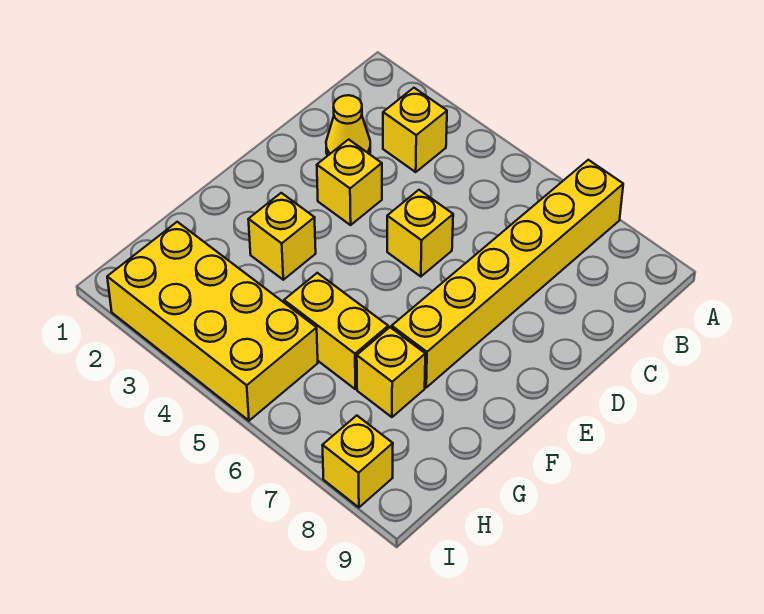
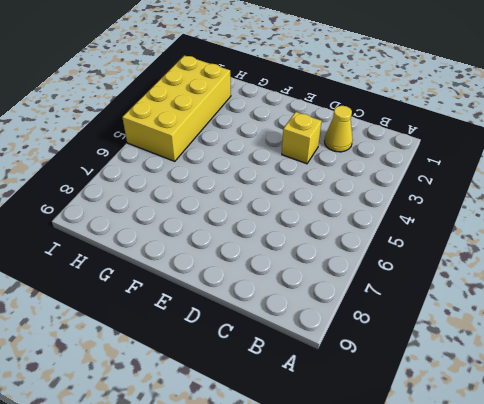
none -> yellow 1x6 brick [392,160,623,387]
none -> yellow 1x1 brick [383,88,447,172]

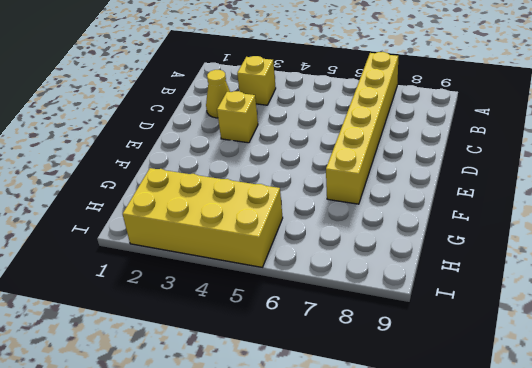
none -> yellow 1x1 brick [387,190,453,277]
none -> yellow 1x1 brick [248,193,316,280]

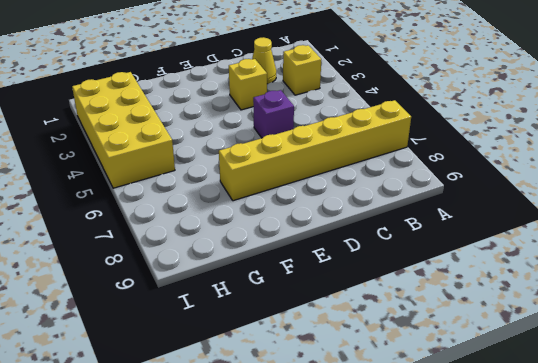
purple 1x1 brick [253,90,294,138] -> yellow 1x1 brick [387,190,453,277]
none -> yellow 1x1 brick [248,193,316,280]
none -> yellow 1x2 brick [284,273,388,389]

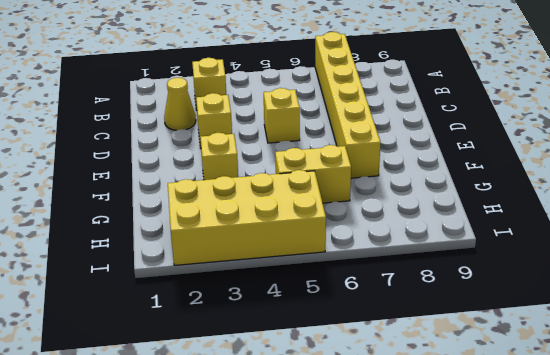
none -> yellow 1x1 brick [357,327,425,417]
none -> yellow 1x1 brick [322,416,393,507]

